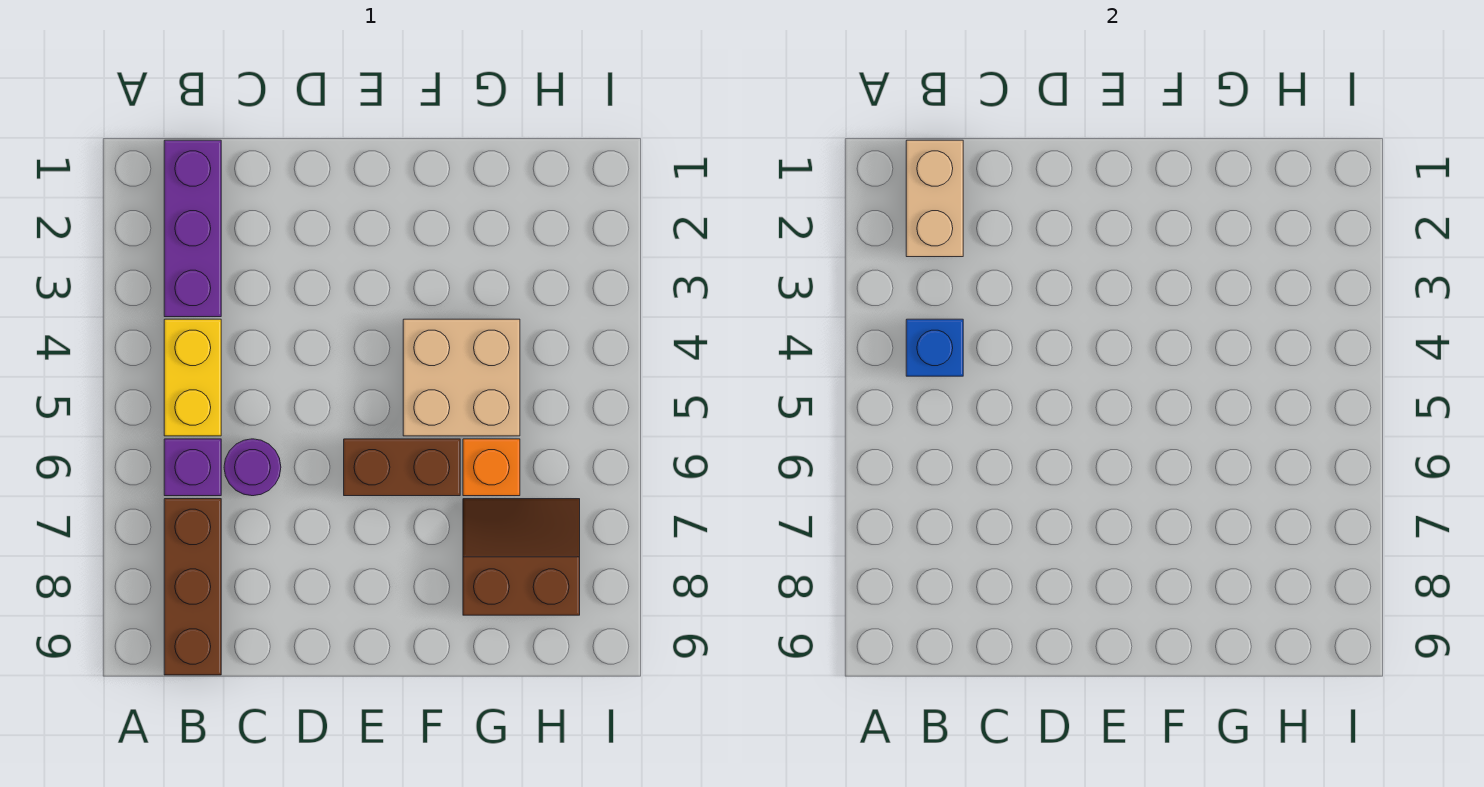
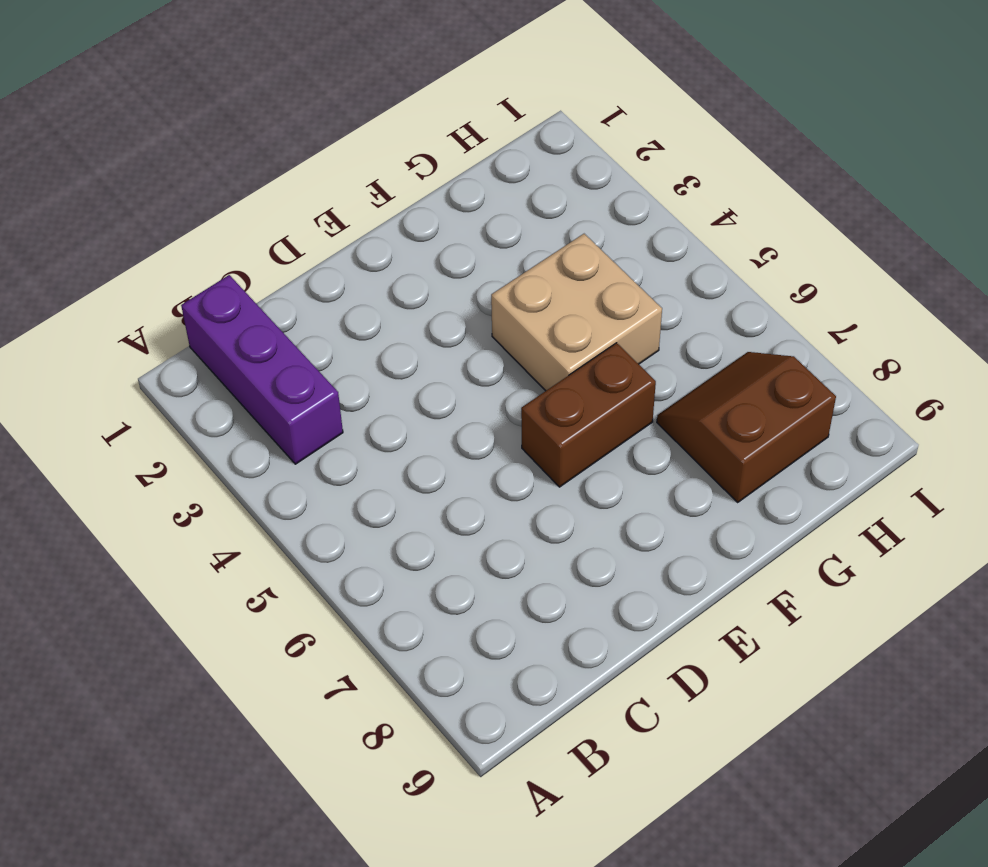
none -> yellow 1x2 brick [164,319,221,436]
none -> purple 1x1 brick [164,439,221,496]

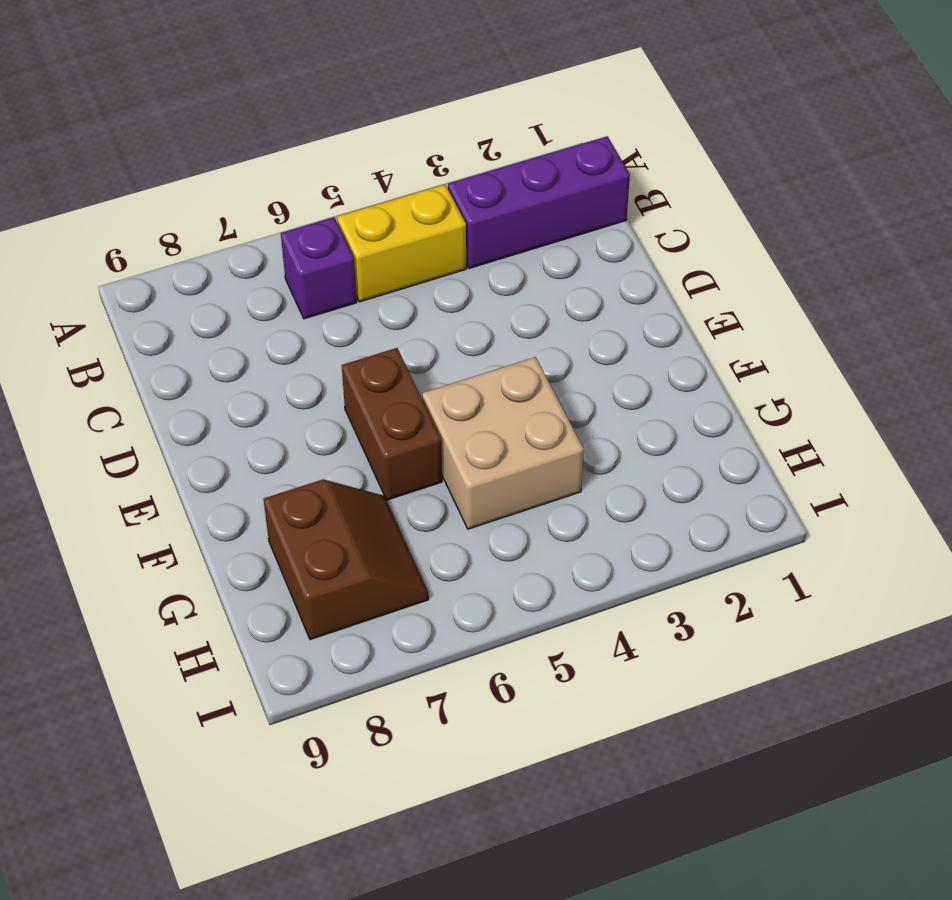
none -> brown 1x3 brick [164,499,221,675]
none -> purple 1x1 round brick [224,439,281,496]

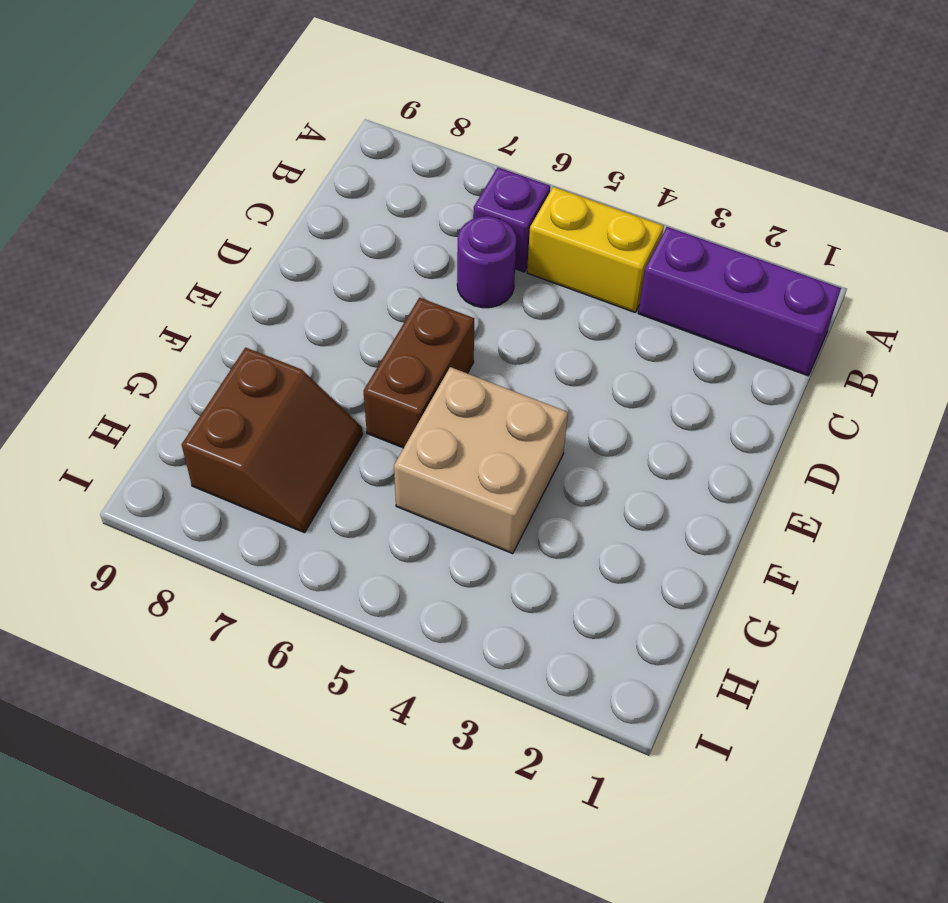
none -> brown 1x3 brick [164,499,221,675]
none -> orange 1x1 brick [463,439,520,496]

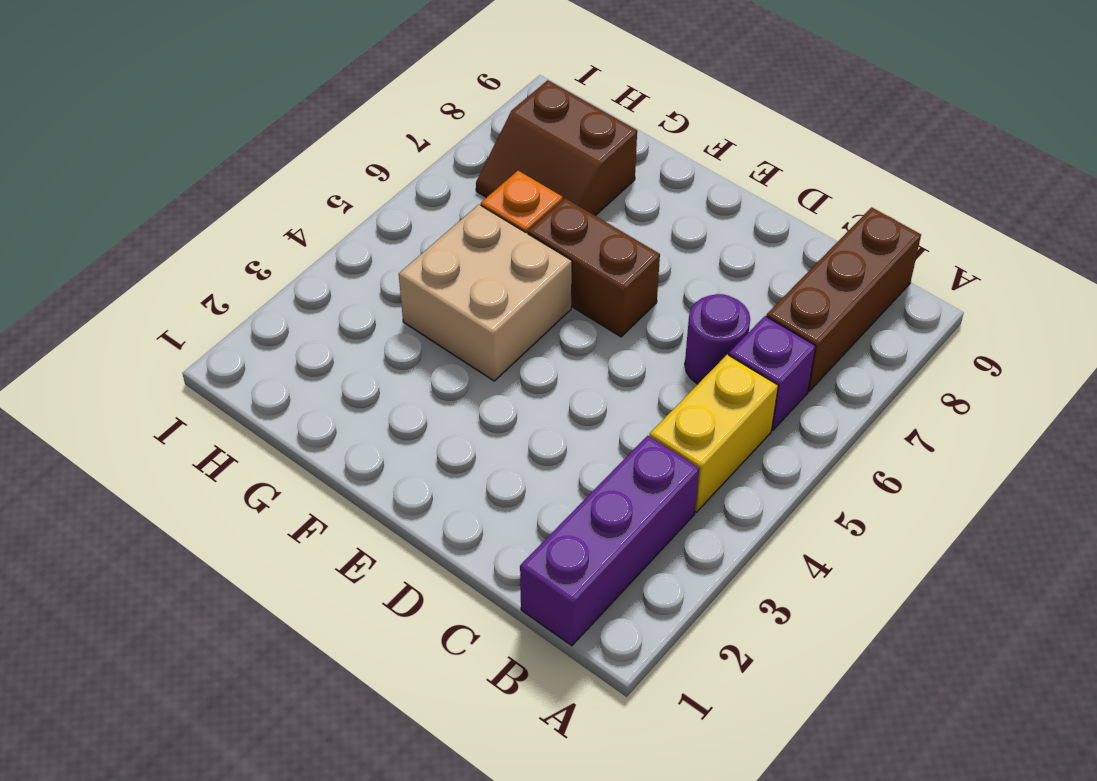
none -> tan 1x2 brick [906,140,963,257]
none -> blue 1x1 brick [906,319,963,376]

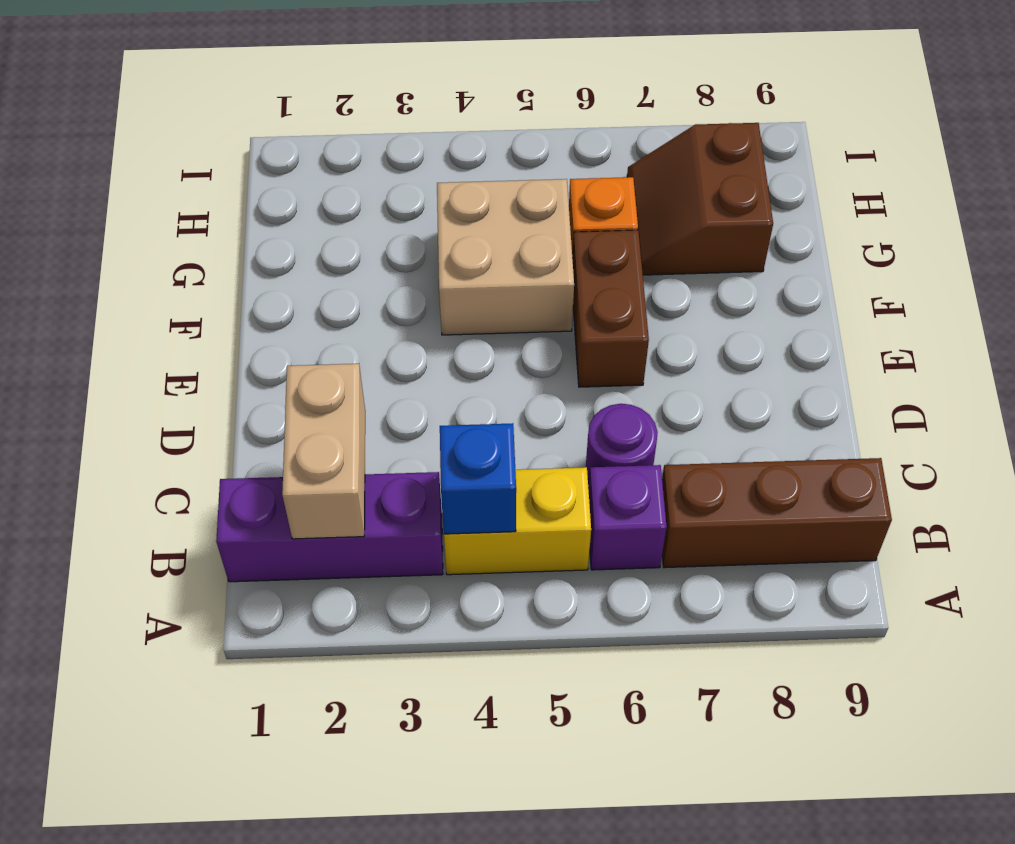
tan 1x2 brick [282,364,365,539] -> tan 1x2 brick turned to [906,140,963,257]

